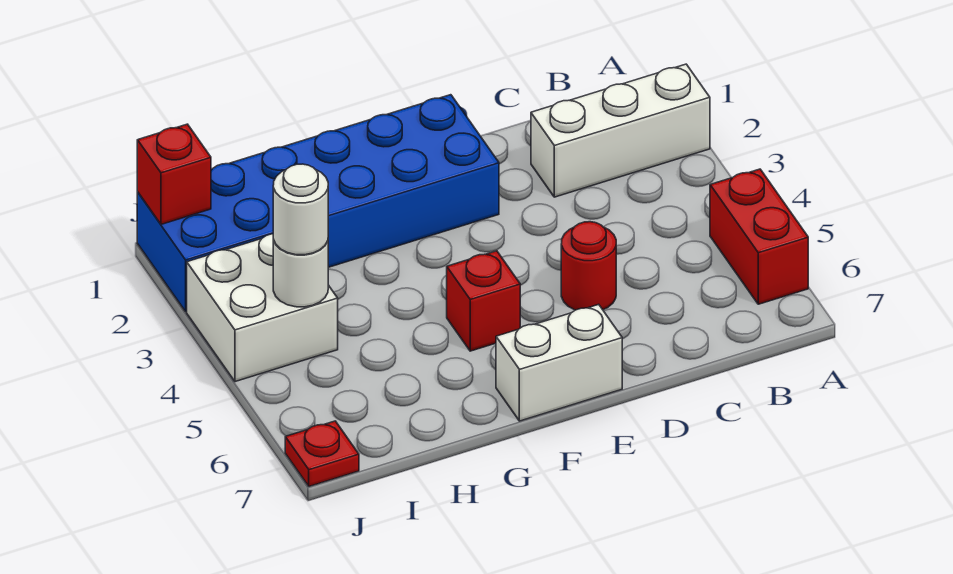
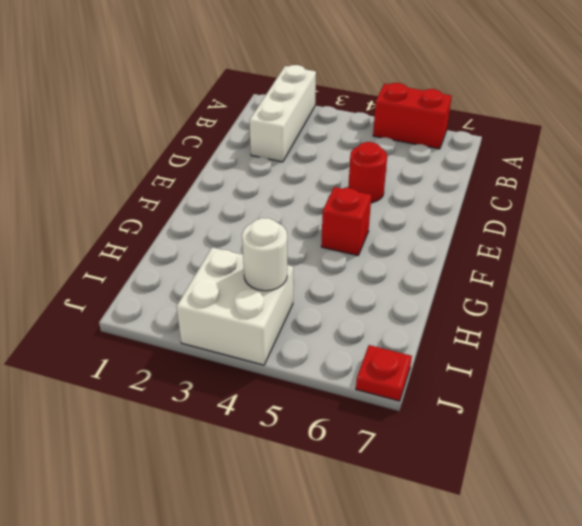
none -> blue 2x6 brick [137,95,499,312]
none -> white 1x2 brick [496,304,622,421]

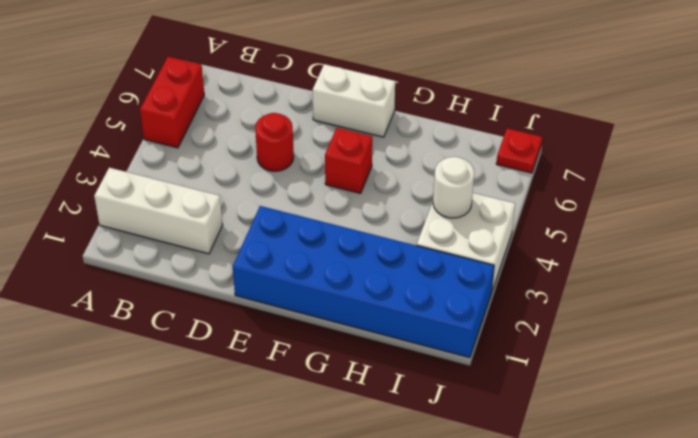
none -> red 1x1 brick [137,124,211,224]
none -> white 1x1 round brick [273,164,328,255]

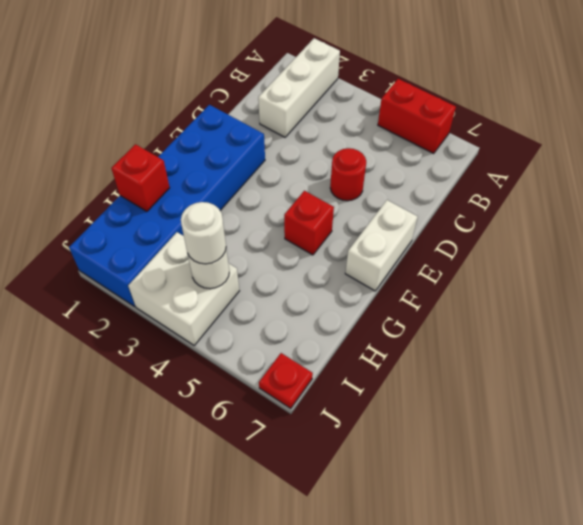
red 1x1 brick [111,144,170,211] -> red 1x1 brick moved to [137,124,211,224]

